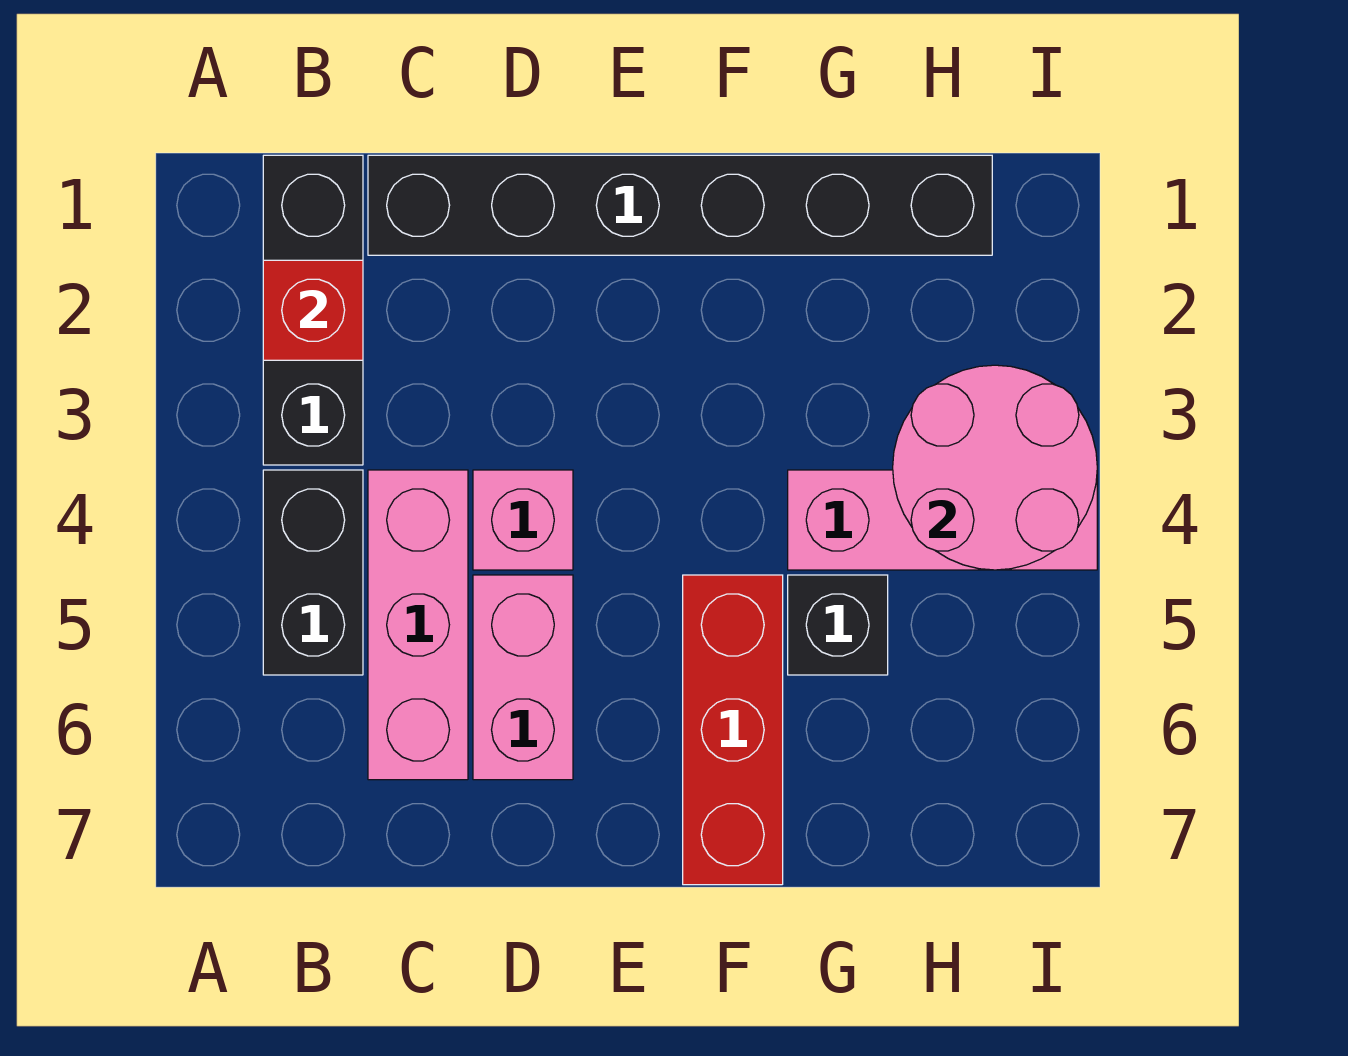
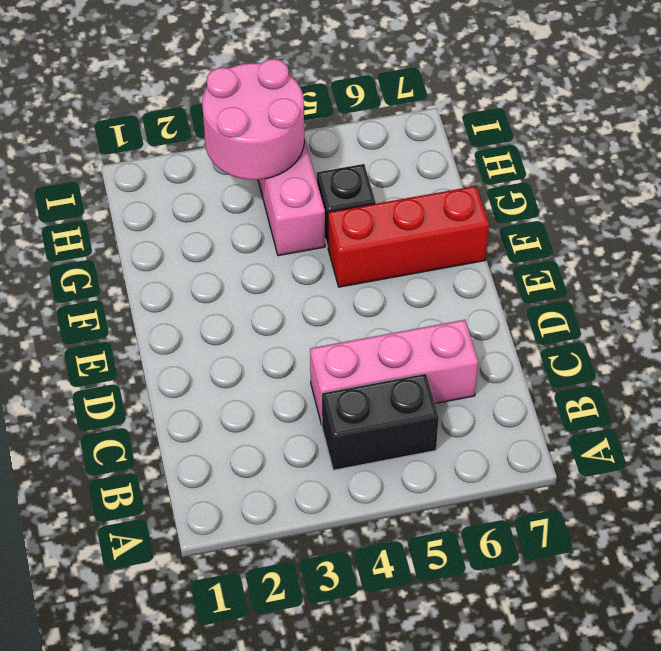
none -> black 1x3 brick [263,155,363,465]
none -> black 1x6 brick [368,155,992,255]

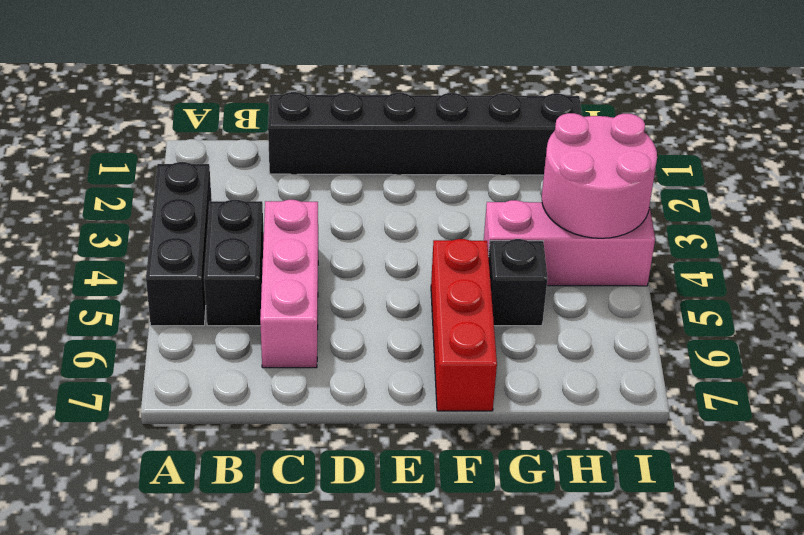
black 1x3 brick [146,162,212,326] -> black 1x3 brick moved to [263,155,363,465]
none -> pink 1x1 brick [473,470,573,570]
none -> pink 1x2 brick [473,575,573,780]

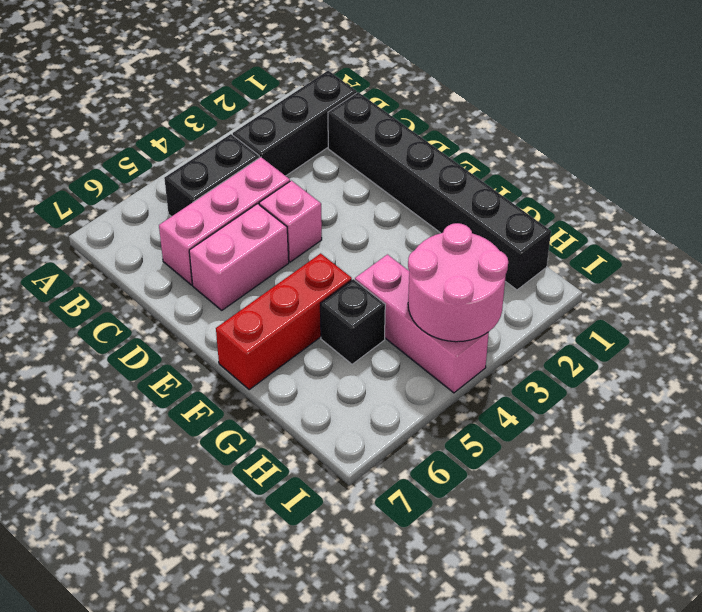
none -> red 1x1 brick [263,260,363,360]

